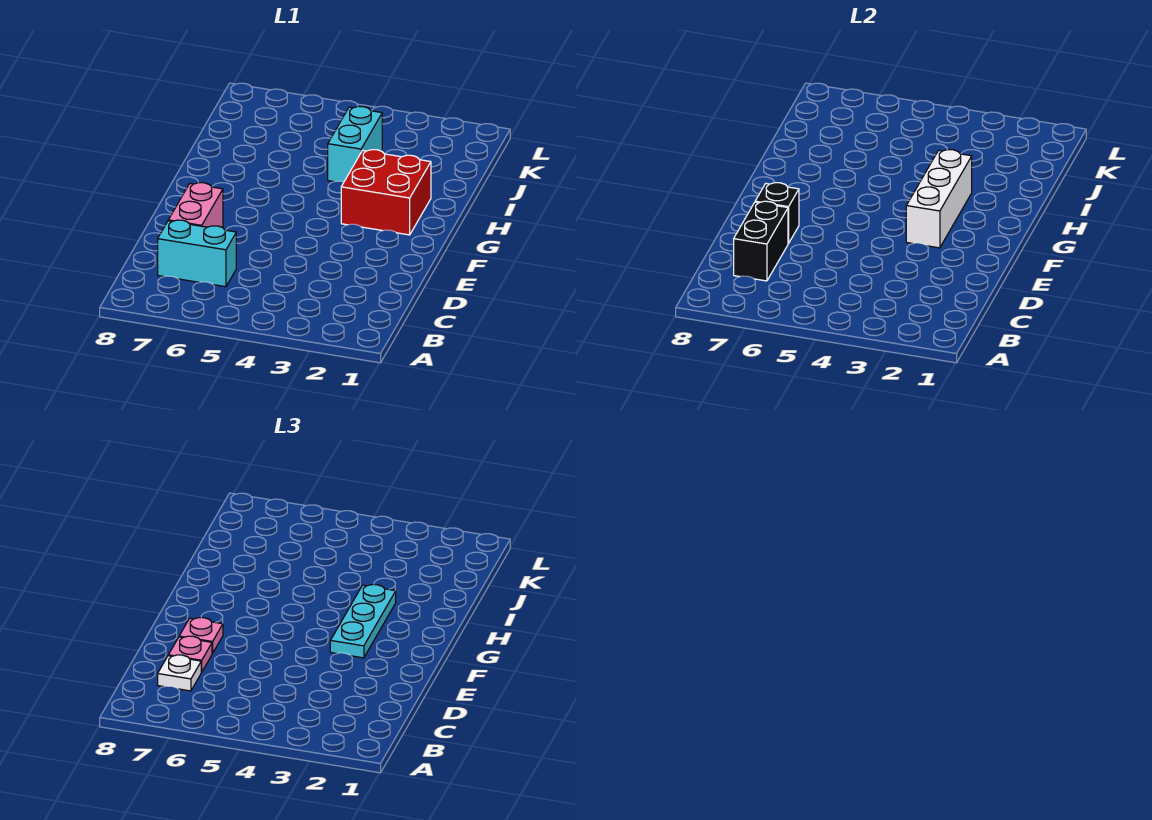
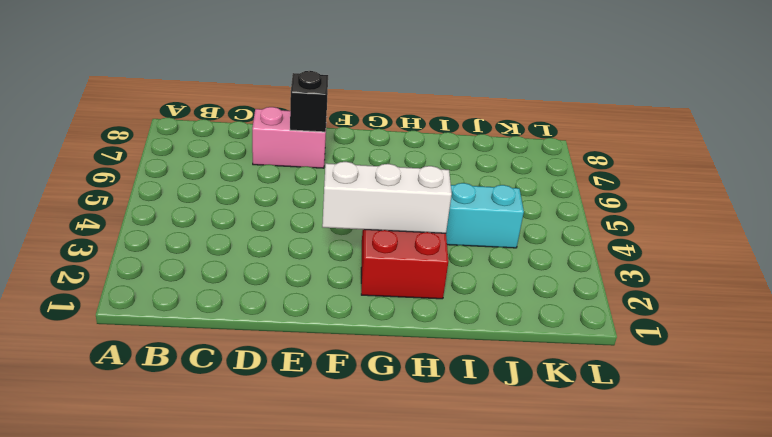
none -> cyan 1x2 brick [158,220,236,287]
none -> black 1x2 brick [734,201,788,281]

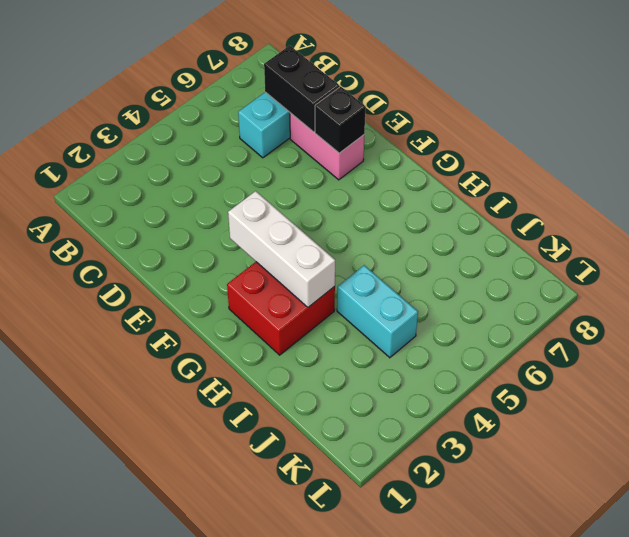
none -> white 1x1 plate [158,655,201,691]
none -> pink 1x1 plate [168,636,212,672]

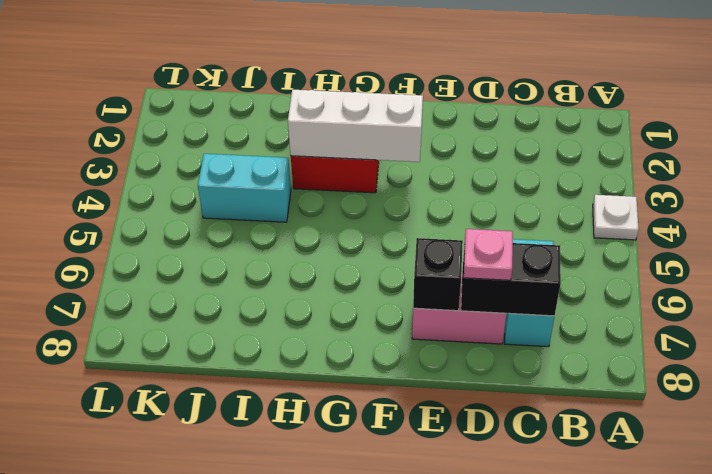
white 1x1 plate [593,195,639,240] -> white 1x1 plate moved to [158,655,201,691]
none -> pink 1x1 plate [179,618,223,654]
none -> cyan 1x3 plate [330,585,396,658]

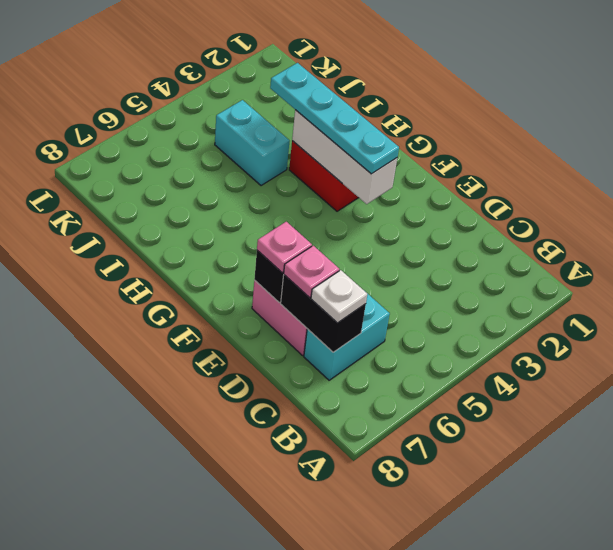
cyan 1x4 plate [270,63,399,174] -> cyan 1x3 plate [330,585,396,658]

